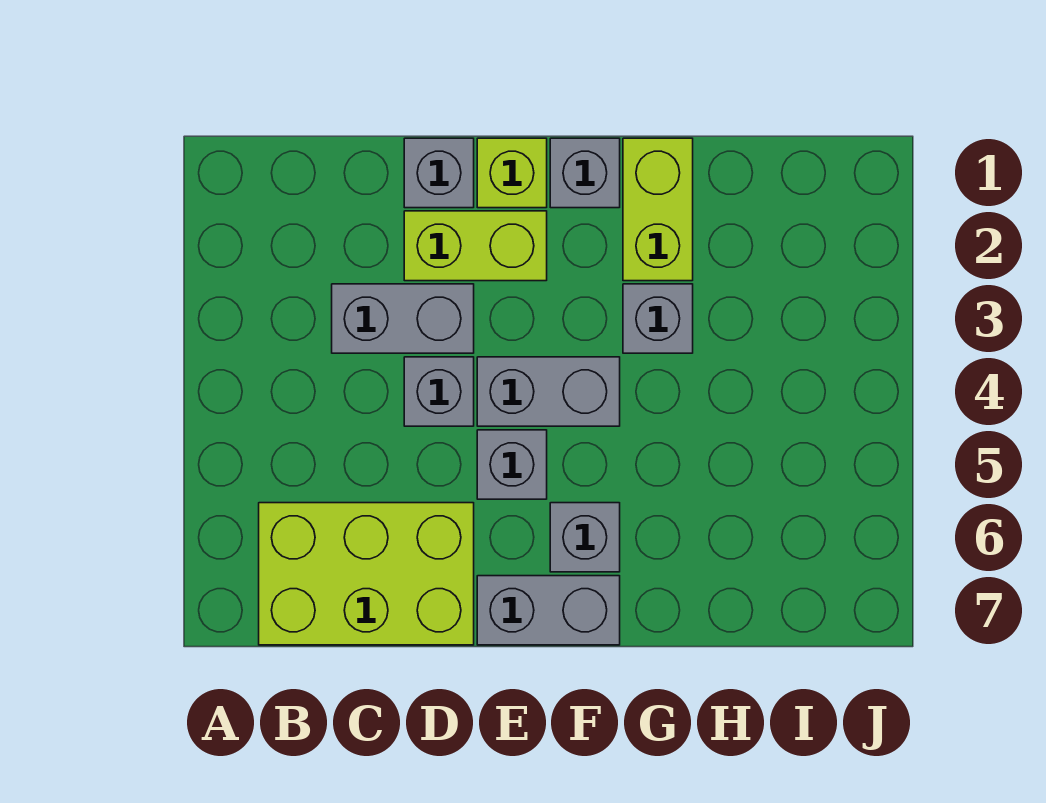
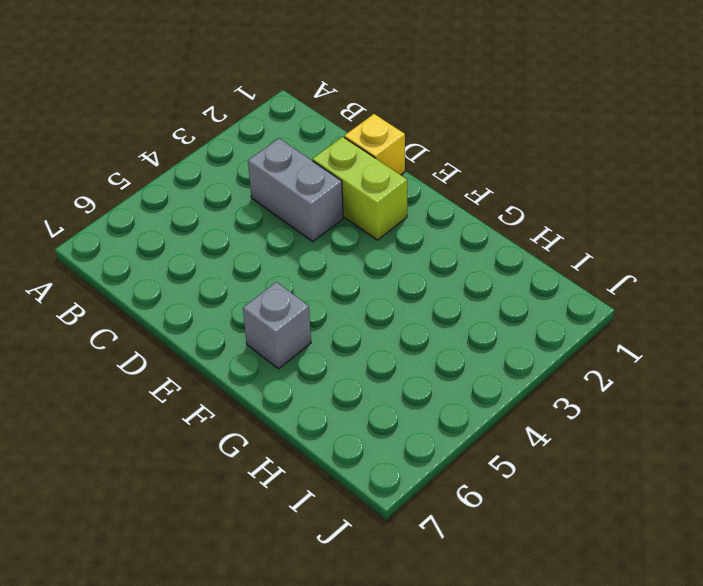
yellow 1x1 brick [344,114,405,175] -> grey 1x1 brick [404,138,474,208]
none -> lime 2x3 brick [259,503,474,645]
none -> grey 1x1 brick [404,357,474,426]
none -> lime 1x1 brick [477,138,547,208]

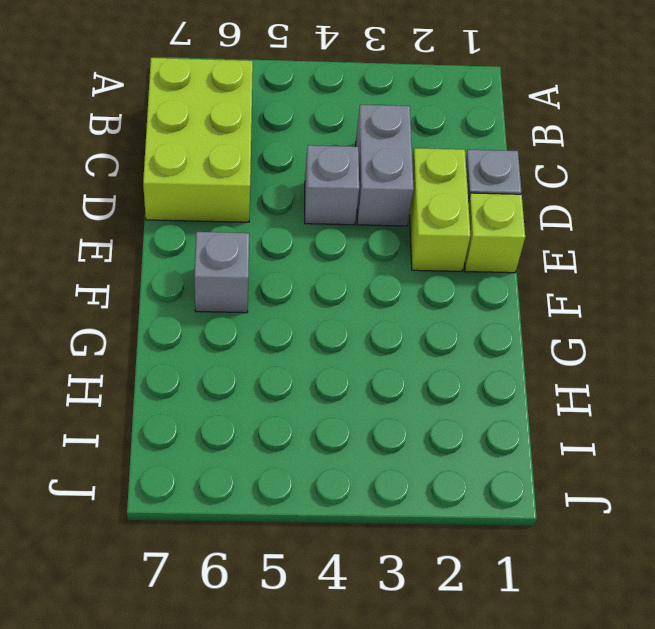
none -> grey 1x2 brick [477,357,620,426]
none -> grey 1x1 brick [477,430,547,499]
none -> grey 1x2 brick [477,576,620,645]

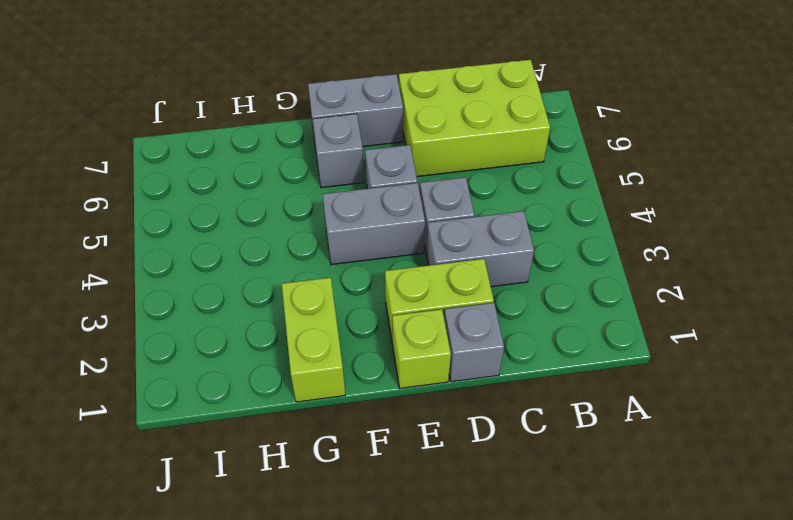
none -> grey 1x1 brick [550,138,620,208]
none -> grey 1x1 brick [623,284,693,353]

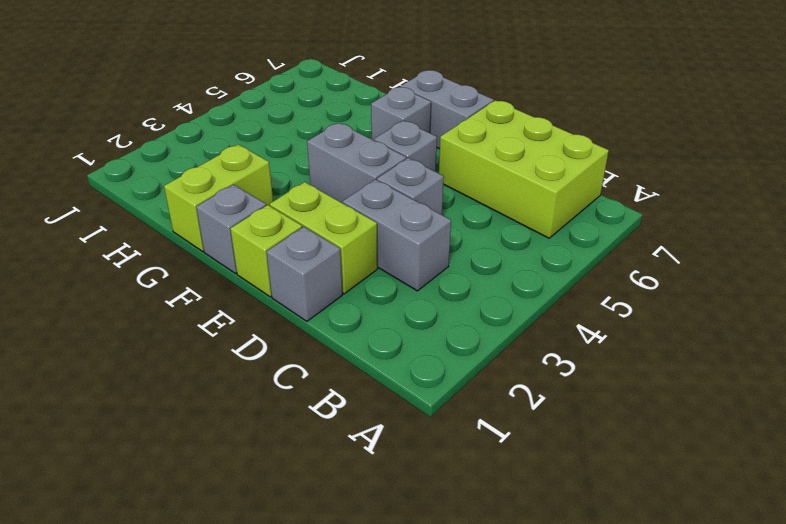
none -> grey 1x1 brick [623,284,693,353]

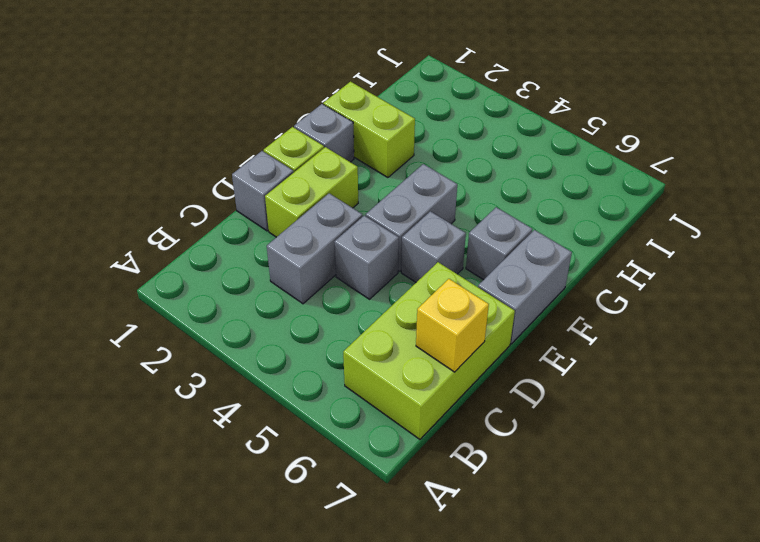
yellow 1x1 brick [416,279,489,372] -> none
none -> grey 1x1 brick [623,284,693,353]

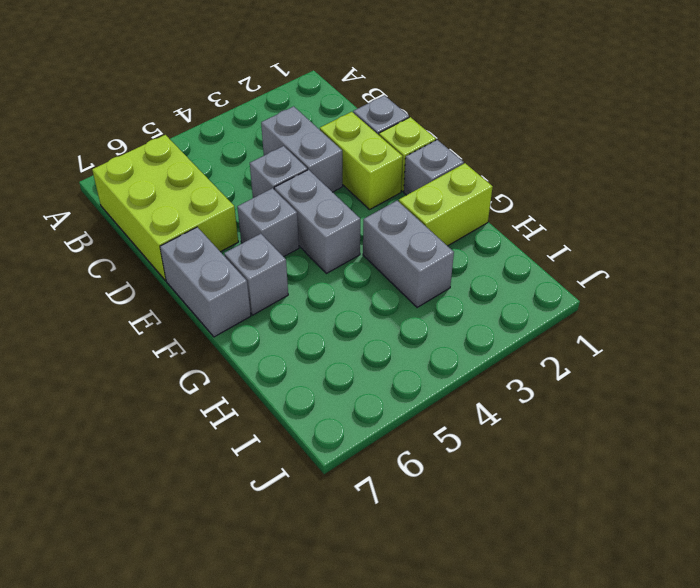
grey 1x2 brick [363,201,454,308] -> grey 1x1 brick [623,284,693,353]

